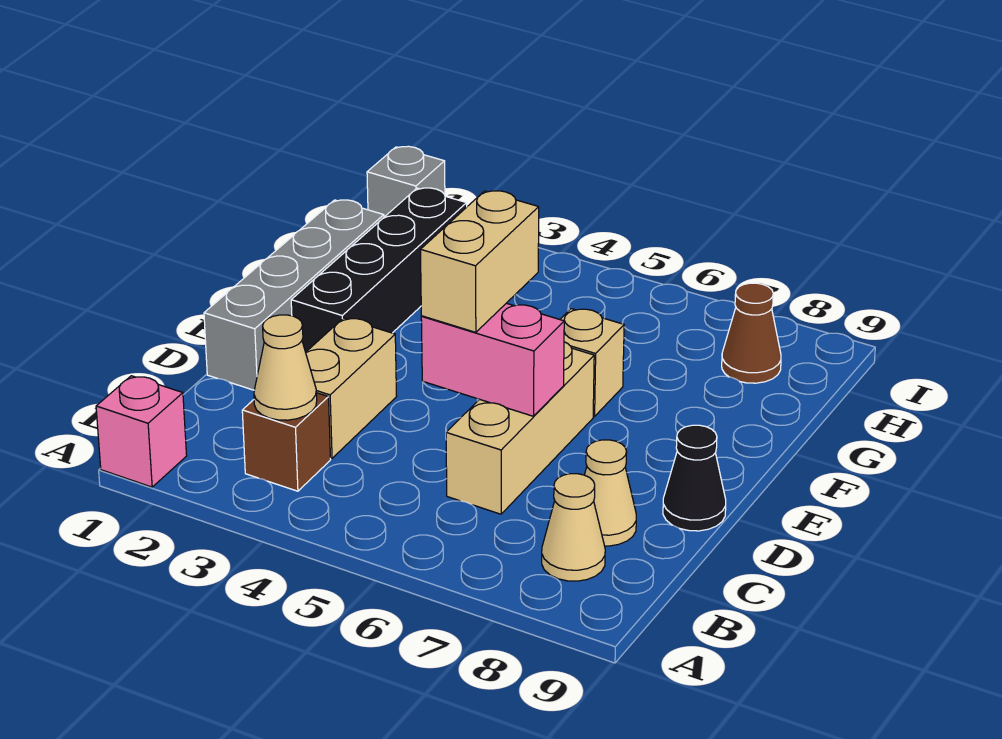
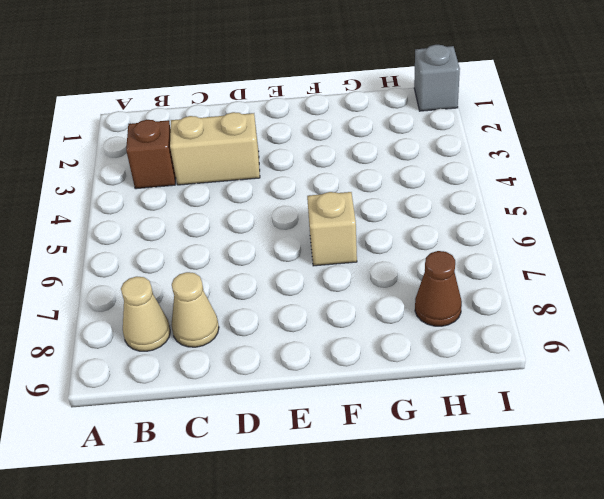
none -> pink 1x1 brick [96,376,187,487]
none -> tan 1x3 brick [446,342,594,514]
none -> grey 1x4 brick [204,200,384,390]

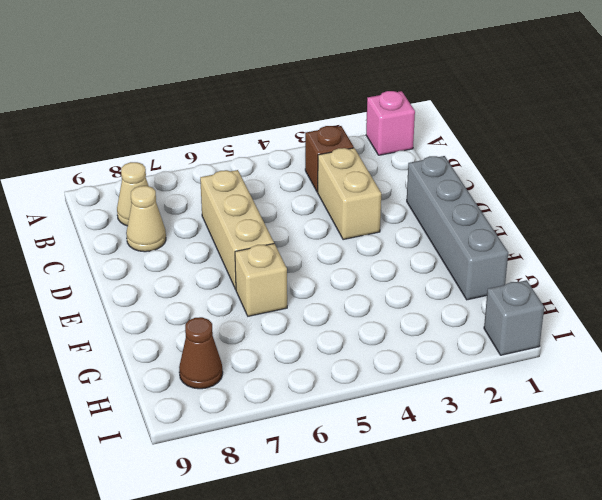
none -> black 1x1 cone [663,425,726,531]
none -> black 1x4 brick [291,188,467,352]
none -> tan 1x1 cone [254,315,317,420]

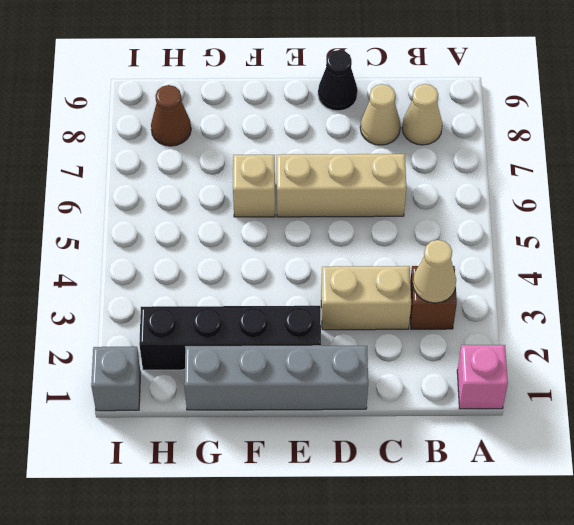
none -> pink 1x2 brick [421,303,564,416]
none -> tan 1x2 brick [420,191,539,332]

